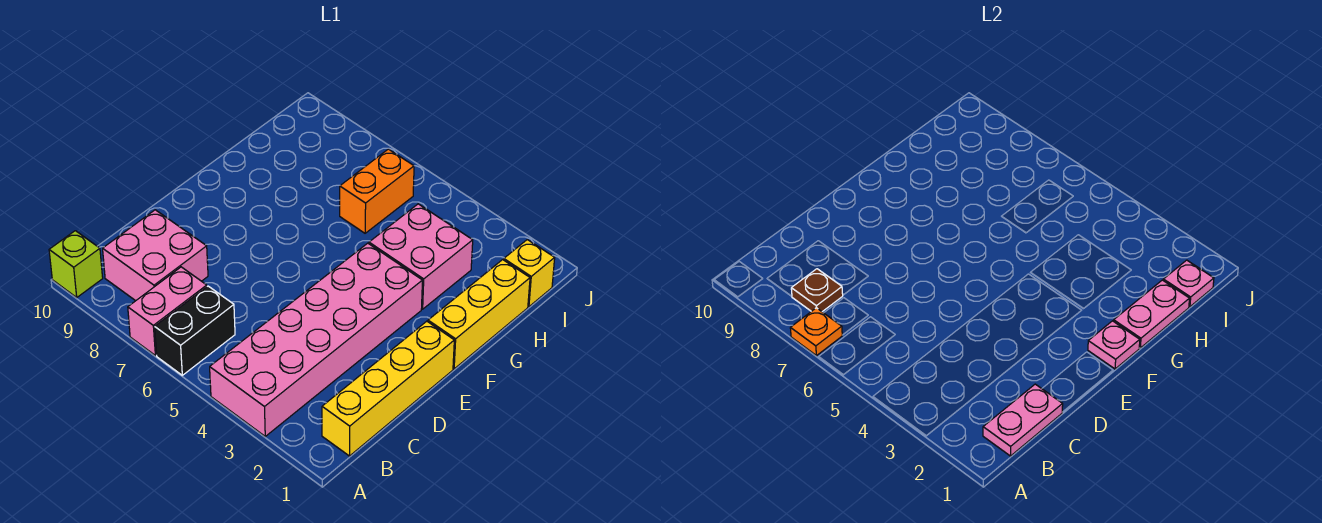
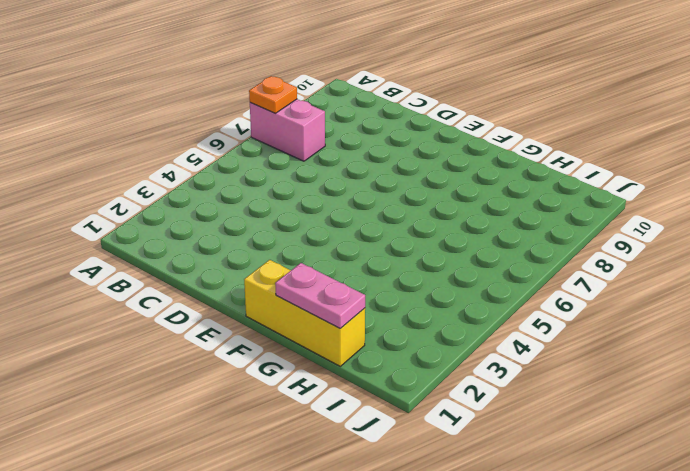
none -> pink 2x6 brick [210,243,423,436]
none -> black 1x2 brick [155,286,235,375]
none -> lime 1x1 brick [49,231,103,297]

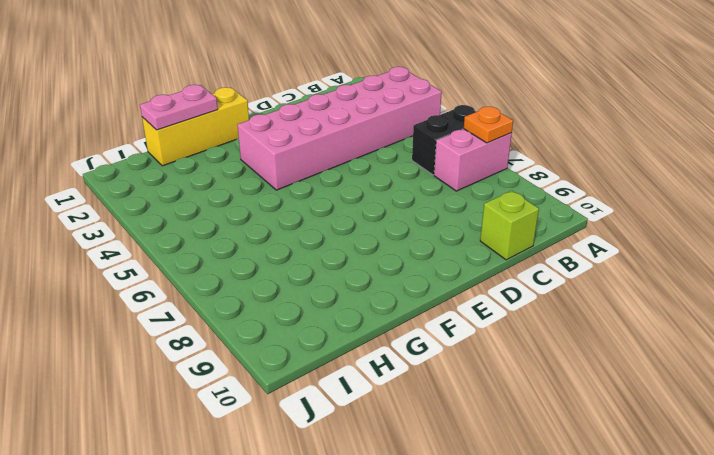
lime 1x1 brick [480,191,539,260] -> lime 1x1 brick moved to [49,231,103,297]
none -> yellow 1x4 brick [322,321,454,456]
none -> pink 2x2 brick [103,210,208,301]
none -> pink 2x2 brick [369,204,473,309]

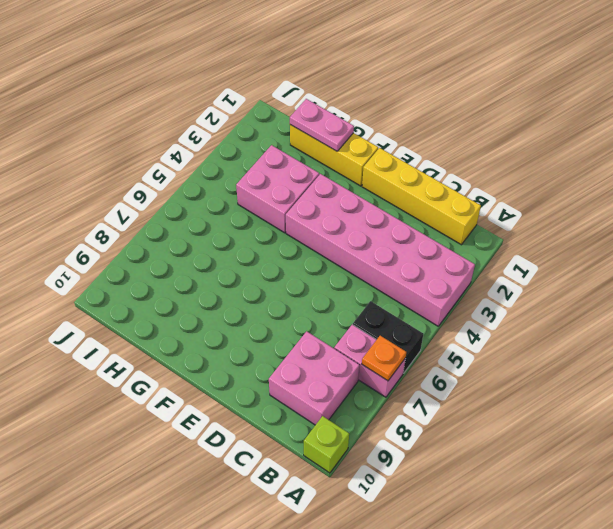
none -> orange 1x2 brick [340,149,414,233]
none -> yellow 1x1 brick [504,240,555,307]
none -> pink 1x2 plate [983,384,1063,456]

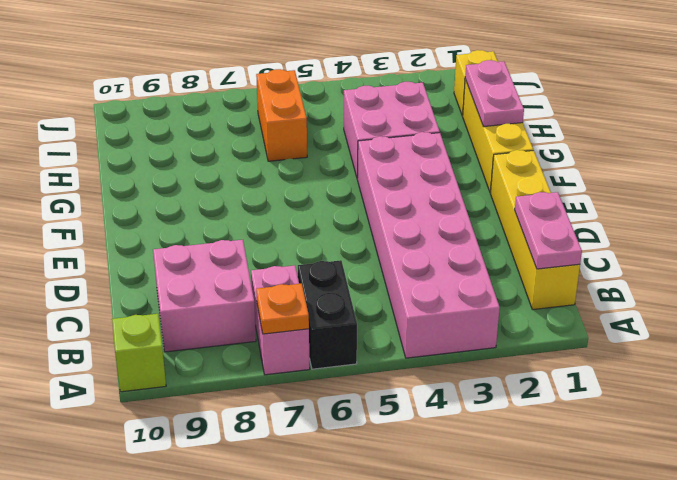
none -> brown 1x1 plate [791,269,843,312]
none -> pink 1x1 plate [1088,321,1140,369]
none -> pink 1x1 plate [1163,260,1214,307]

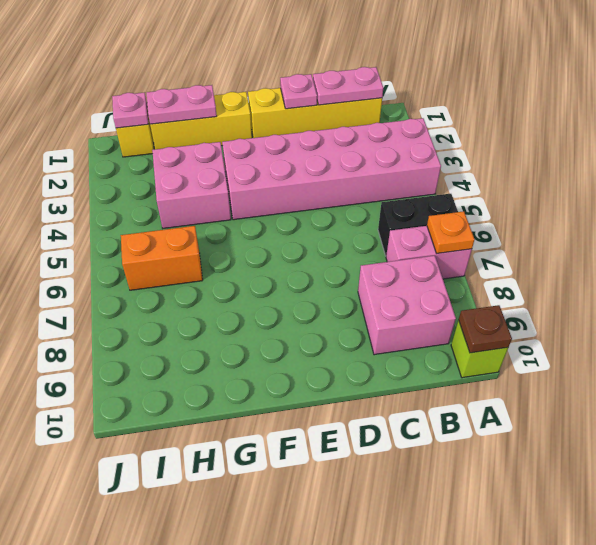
brown 1x1 plate [459,305,512,353] -> brown 1x1 plate moved to [791,269,843,312]
pink 1x1 plate [280,74,317,109] -> pink 1x1 plate moved to [1088,321,1140,369]

